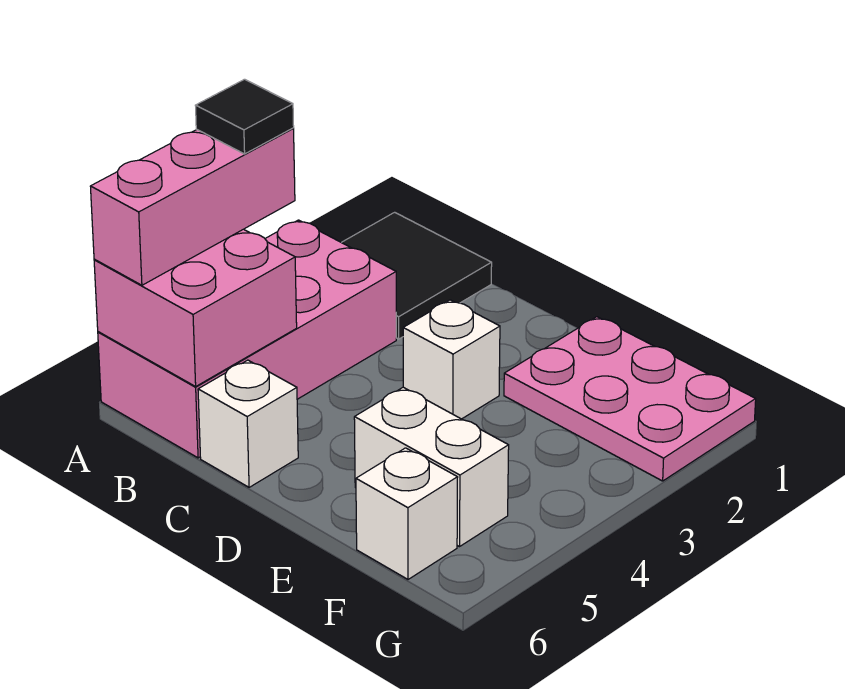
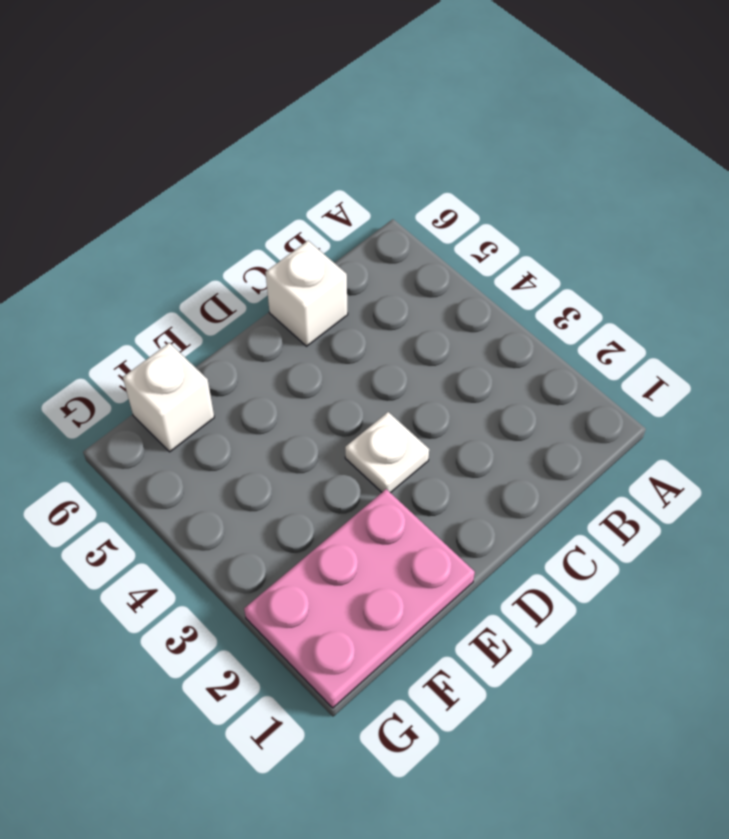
white 1x1 plate [345,412,429,493] -> white 1x1 brick [403,300,500,419]
none -> black 2x2 tile [341,212,492,339]
none -> pink 2x4 brick [98,220,396,458]

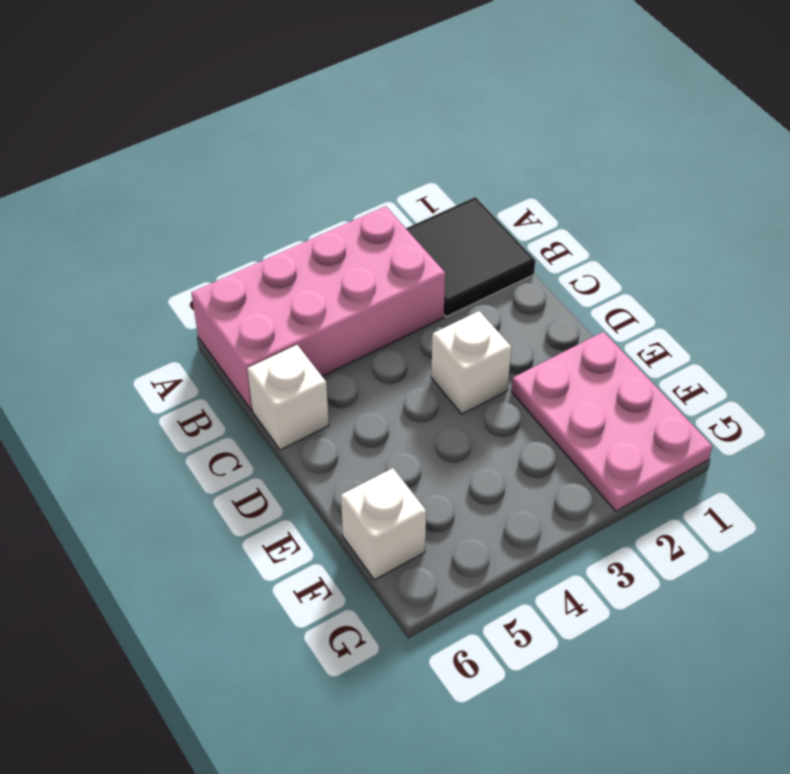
none -> white 1x2 brick [354,387,509,547]
none -> pink 2x2 brick [94,229,297,387]

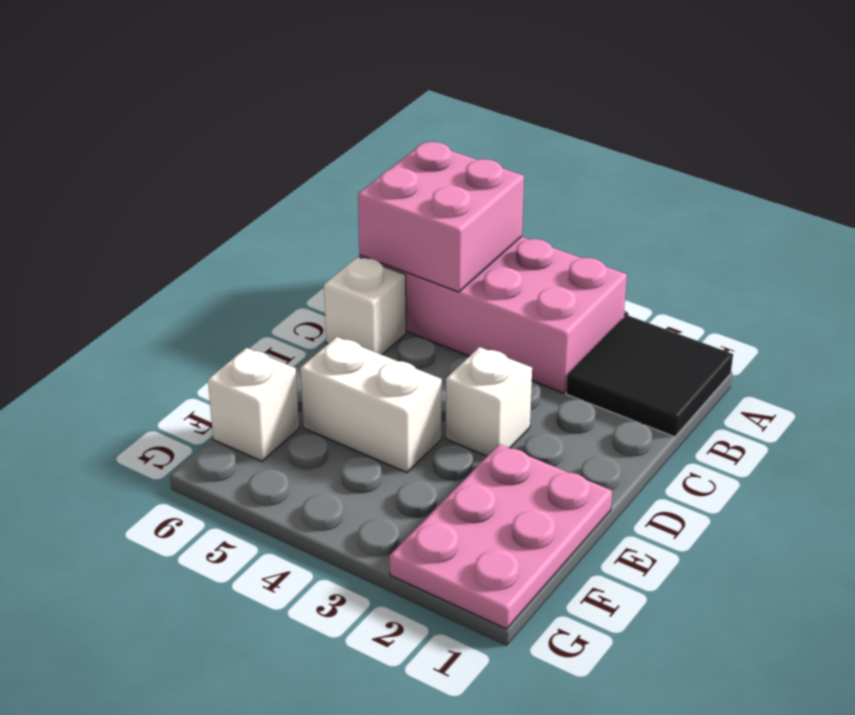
white 1x2 brick [300,337,442,473] -> white 1x2 brick turned to [354,387,509,547]
none -> pink 1x3 brick [90,128,295,285]
none -> black 1x1 tile [195,79,294,154]

